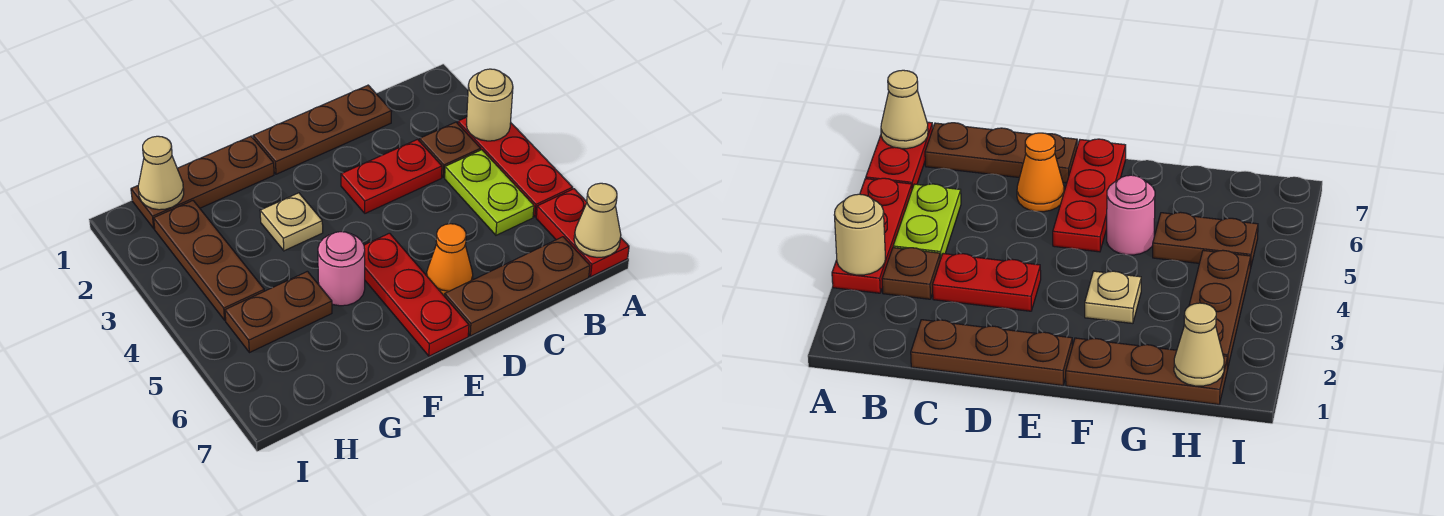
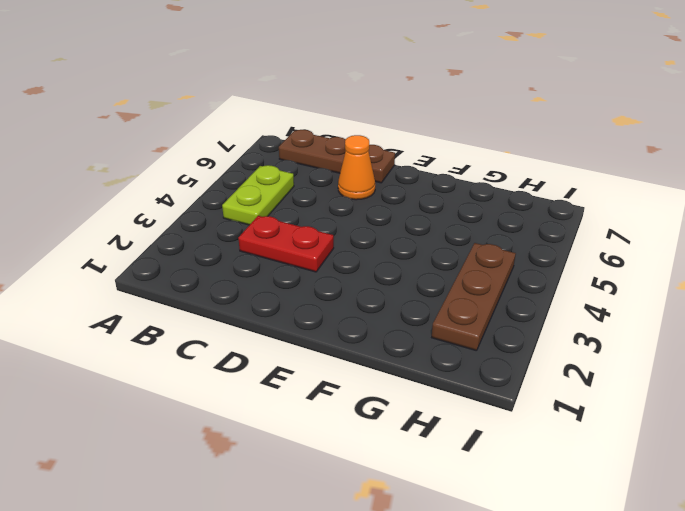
none -> red 1x3 plate [458,117,573,217]
none -> red 1x2 plate [536,189,629,277]
none -> brown 1x1 plate [419,122,481,177]

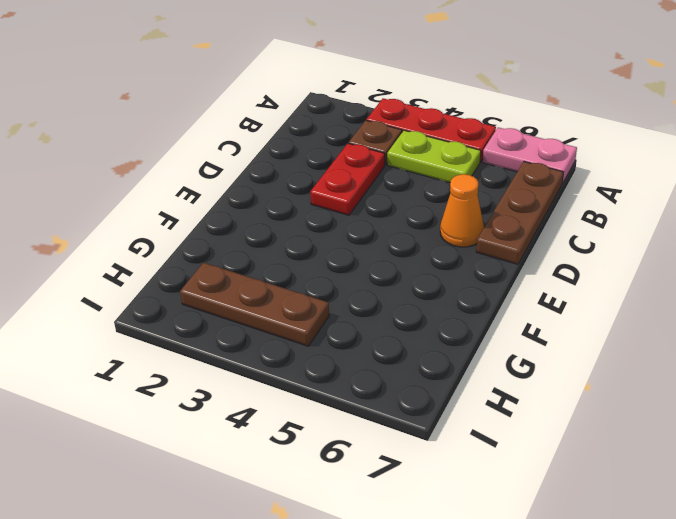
pink 1x2 plate [483,127,577,184] -> red 1x2 plate [536,189,629,277]
none -> brown 1x3 plate [253,85,392,174]
none -> red 1x3 plate [364,233,469,356]
none -> brown 1x3 plate [131,136,274,229]

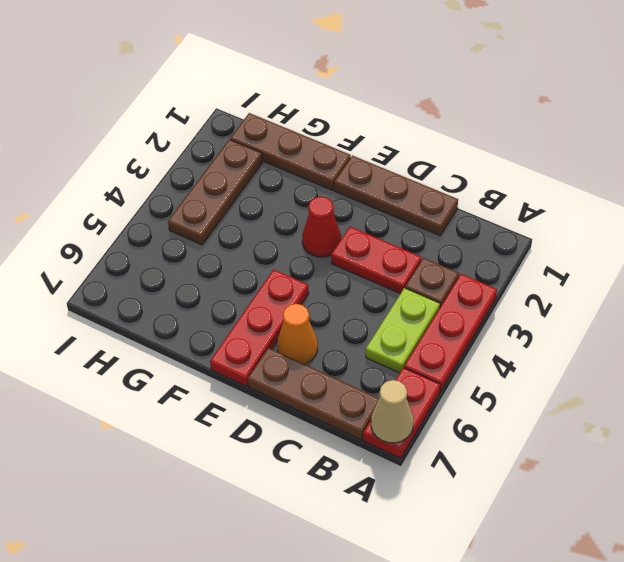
red 1x1 cone [302,197,341,257] -> none
none -> tan 1x1 plate [260,193,323,251]
none -> pink 1x1 round brick [318,232,365,306]
none -> brown 1x2 plate [225,271,332,353]

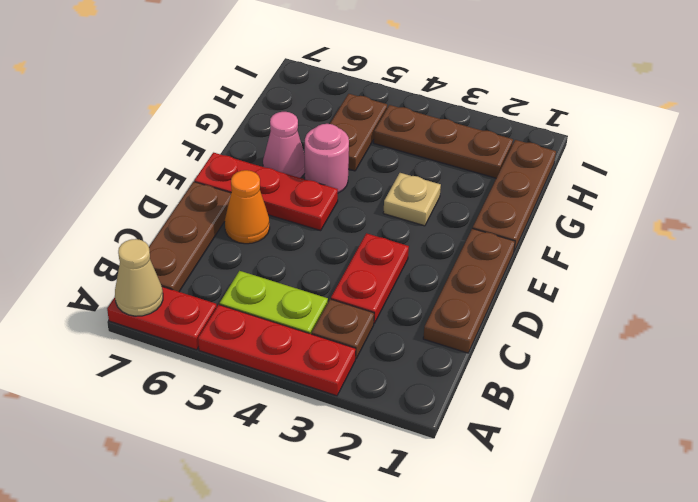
pink 1x1 cone [263,112,305,178] -> none
none -> tan 1x1 round brick [466,69,513,141]
none -> tan 1x1 cone [138,136,184,210]

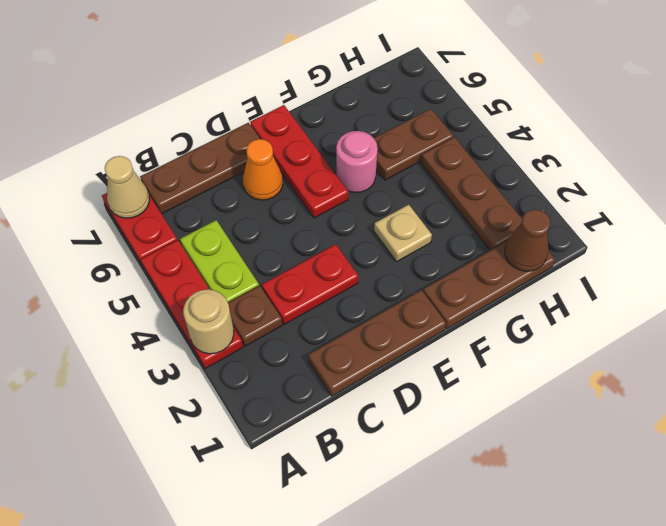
brown 1x1 cone [505,209,550,271] -> tan 1x1 cone [138,136,184,210]

